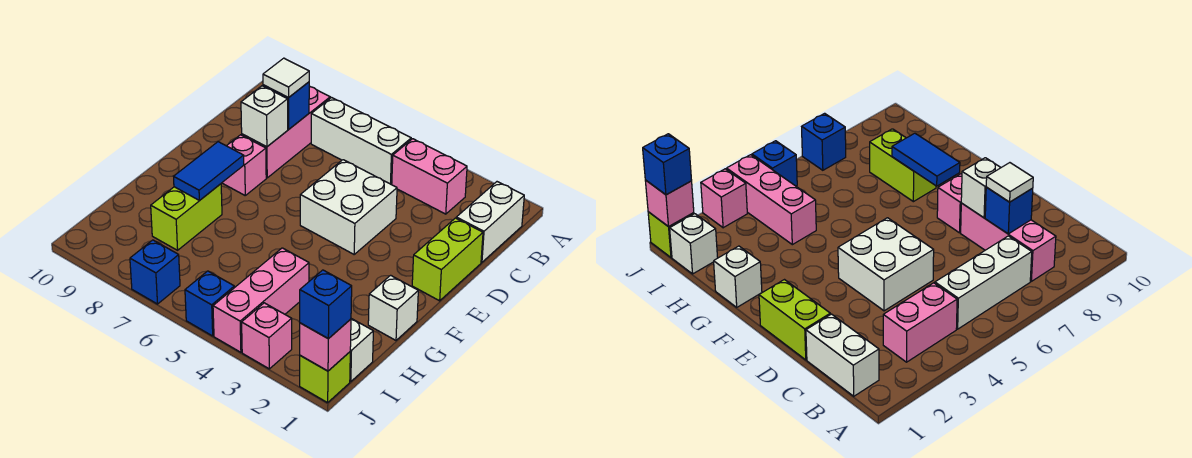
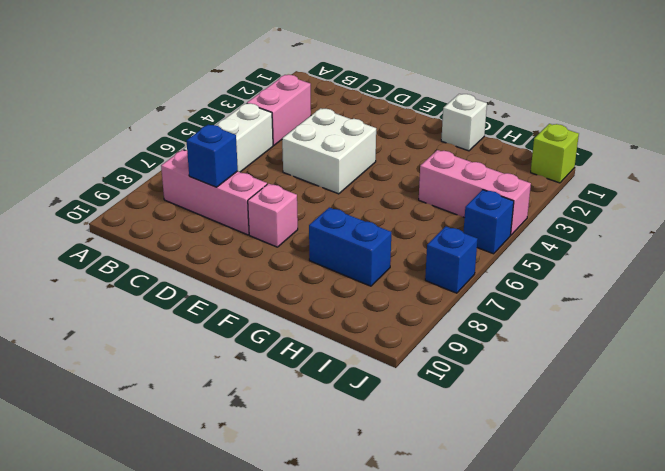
blue 1x2 brick [309,207,391,286] -> lime 1x2 brick [151,184,222,250]
none -> white 1x2 brick [456,182,524,262]
none -> lime 1x2 brick [412,218,483,301]
none -> white 1x1 brick [350,319,373,382]

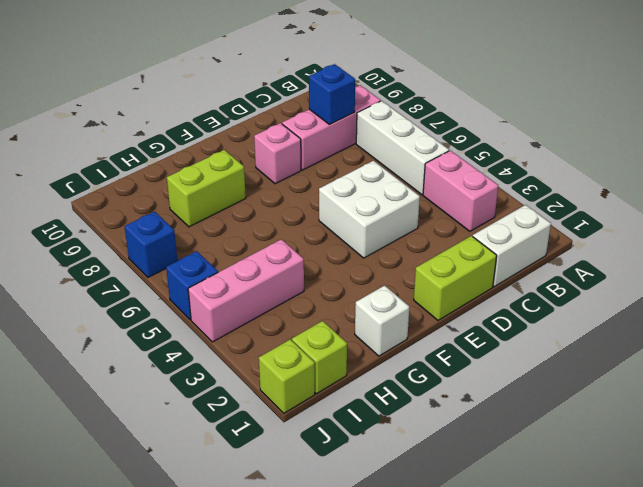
lime 1x1 brick [292,321,347,394] -> white 1x1 brick [350,319,373,382]
none -> pink 1x1 brick [242,303,292,369]
none -> white 1x1 brick [241,86,288,147]
none -> blue 1x2 tile [174,142,244,200]

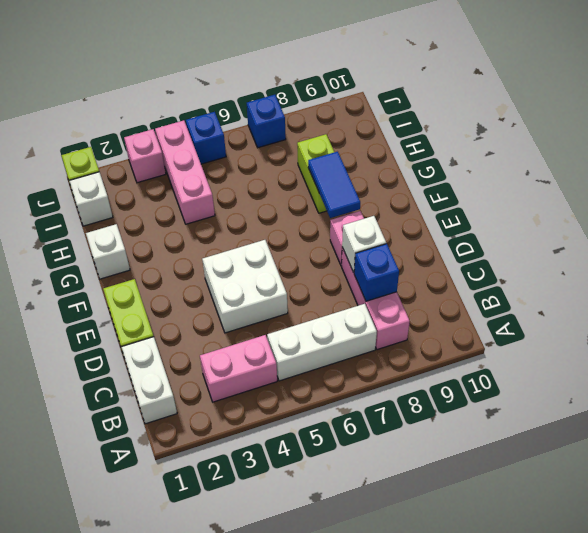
none -> pink 1x1 brick [300,319,351,371]
none -> white 1x1 tile [263,58,309,98]
none -> blue 1x1 brick [300,270,352,339]

